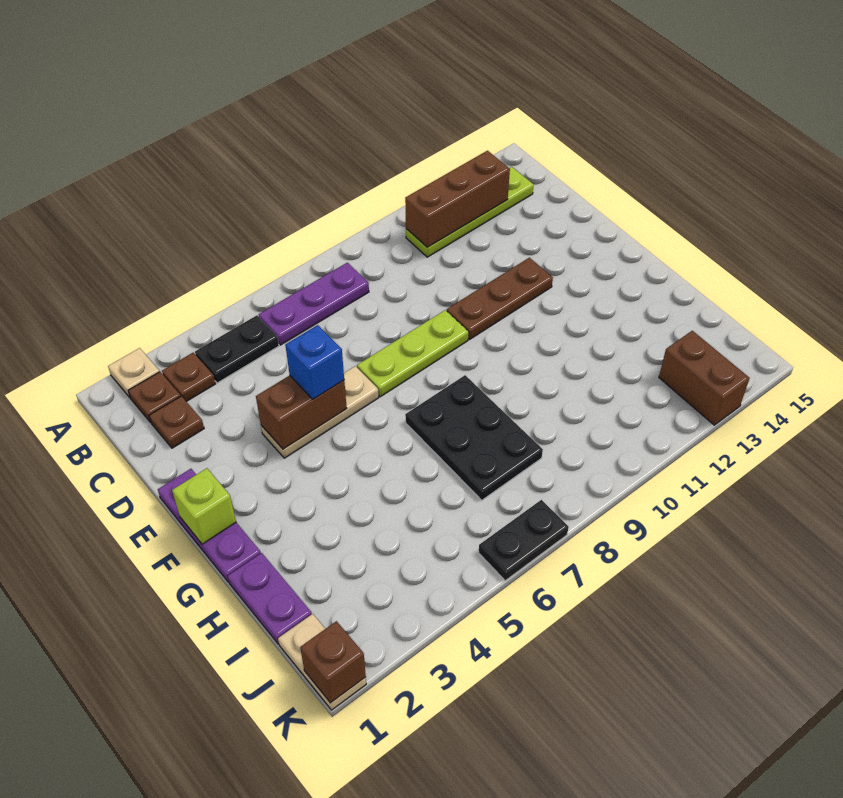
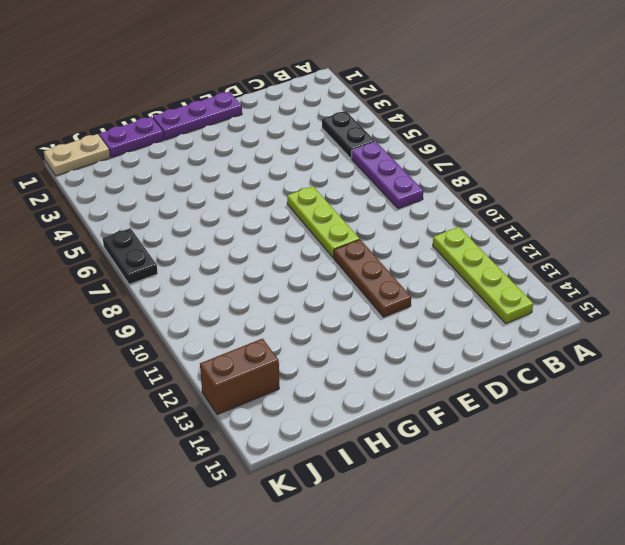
none -> tan 1x1 plate [108,348,160,398]
none -> brown 1x1 plate [128,372,181,423]
none -> brown 1x1 plate [162,353,215,402]

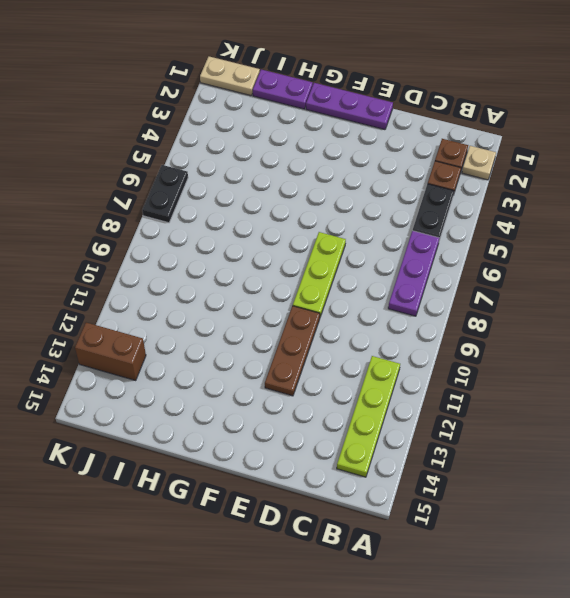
none -> brown 1x1 plate [149,396,204,448]
none -> tan 1x3 plate [261,366,379,458]
none -> black 2x3 plate [405,375,543,500]

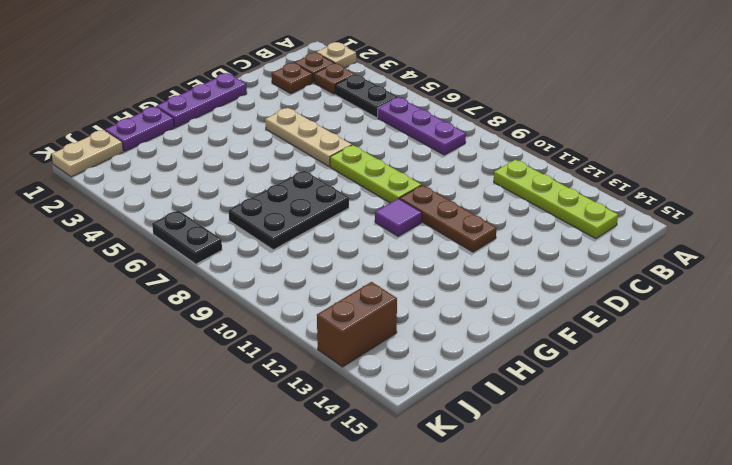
purple 1x1 tile [375,198,422,236] -> none
none -> brown 1x3 brick [405,151,510,247]
none -> brown 1x2 brick [256,375,347,449]
none -> lime 1x1 brick [172,468,236,544]

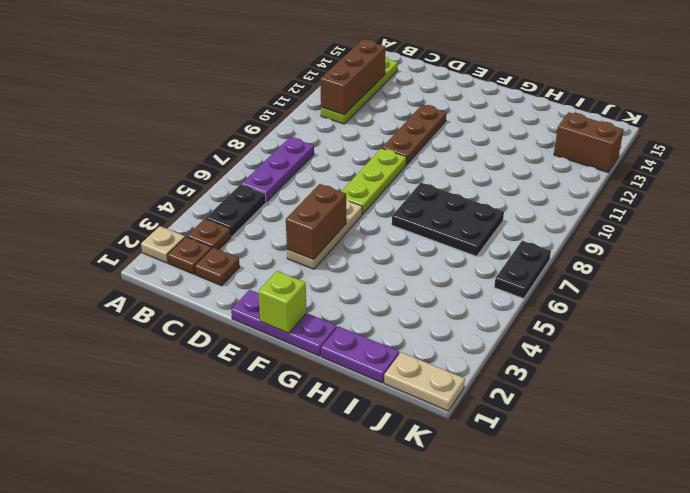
none -> brown 1x1 brick [300,621,366,703]
none -> blue 1x1 brick [285,325,344,399]

